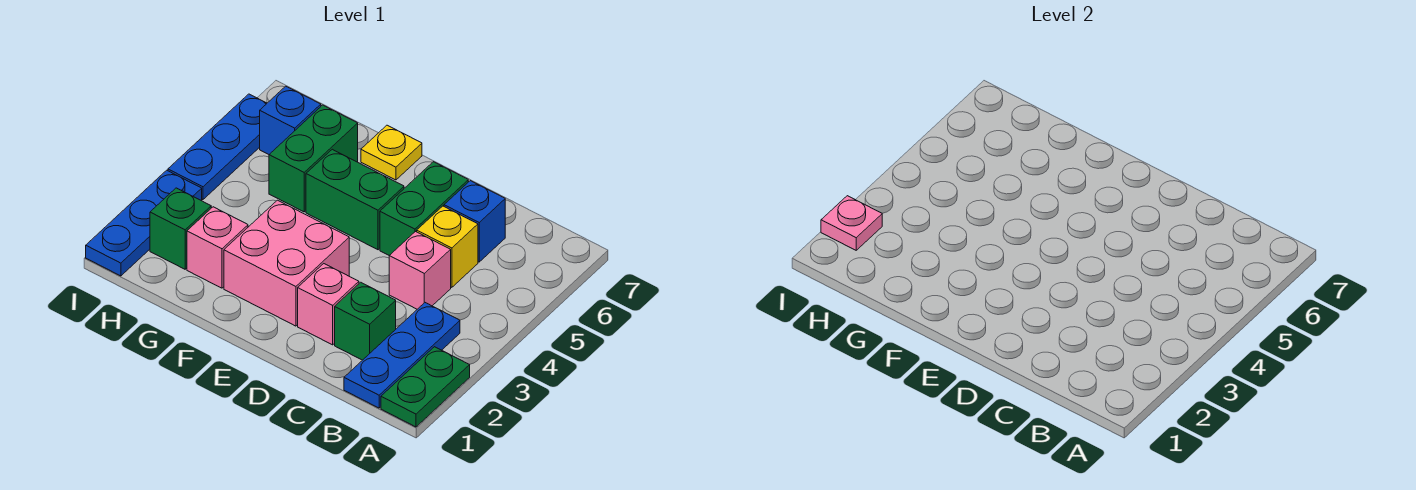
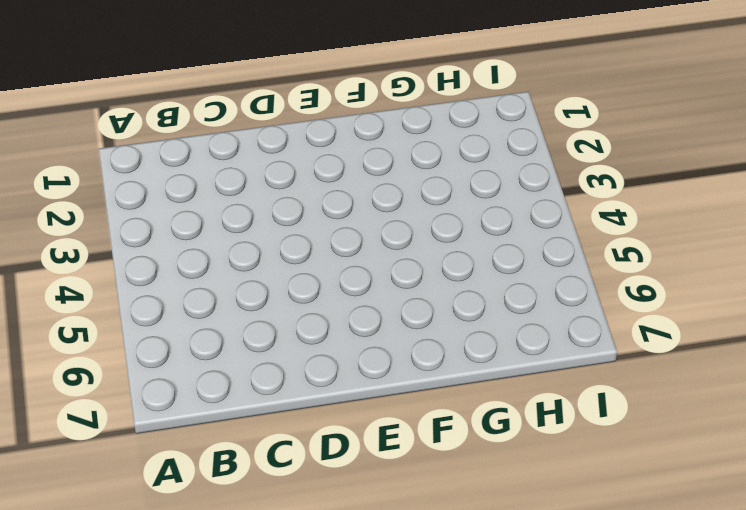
none -> green 1x2 plate [381,347,470,427]
none -> blue 1x3 plate [344,303,460,408]
none -> green 1x1 brick [335,282,396,360]

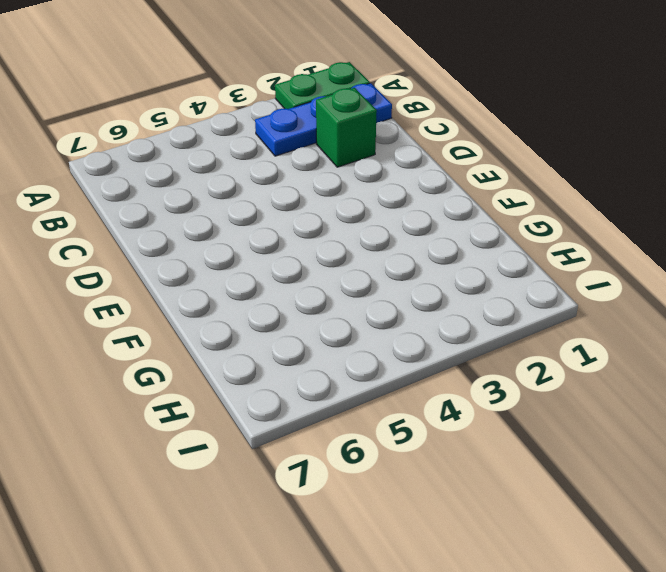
none -> pink 1x1 brick [389,232,451,309]
none -> yellow 1x1 brick [417,206,478,287]
none -> blue 1x1 brick [444,181,505,262]

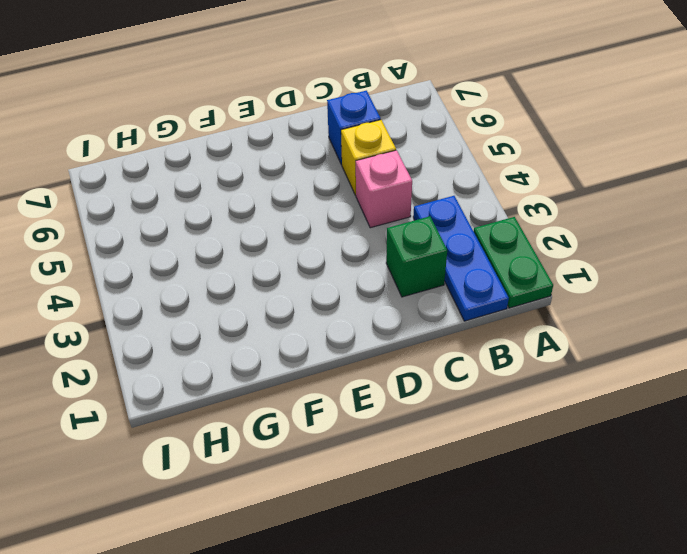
none -> pink 1x1 brick [298,264,359,345]
none -> green 1x2 brick [380,162,468,255]
none -> pink 2x2 brick [224,200,349,326]

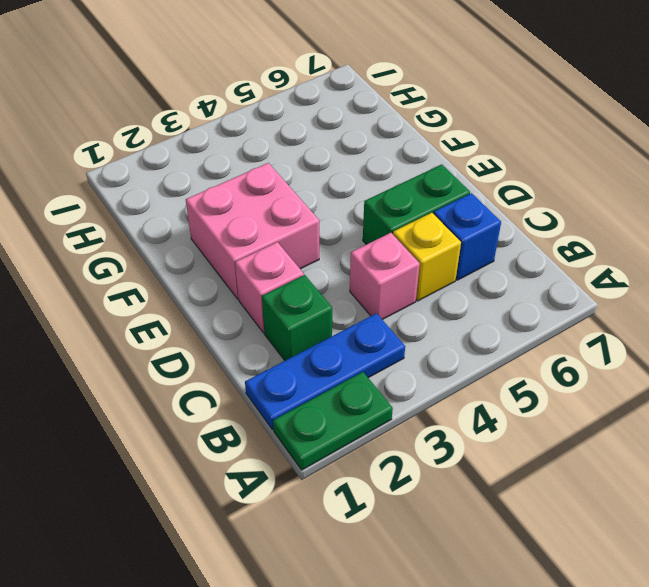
none -> green 1x2 brick [306,149,404,250]
none -> yellow 1x1 plate [361,125,422,180]
none -> pink 1x1 brick [187,207,248,288]

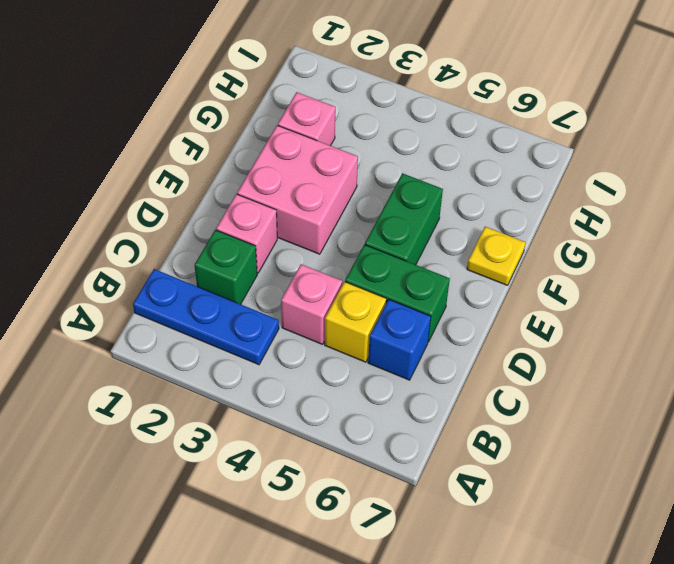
none -> green 1x2 plate [381,347,470,427]
none -> green 1x2 brick [269,105,358,212]
none -> green 1x1 brick [150,188,211,269]

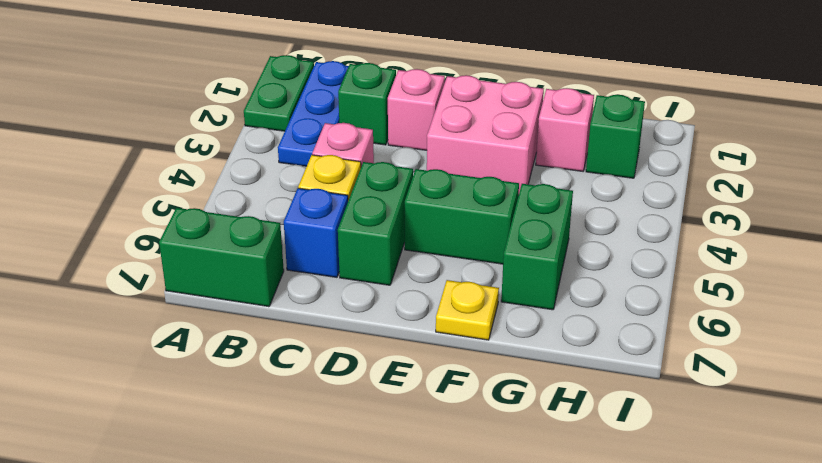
green 1x2 brick [159,208,284,307] -> none
none -> blue 1x1 brick [260,86,321,154]
none -> blue 1x3 plate [86,170,202,276]
none -> blue 1x3 plate [168,94,267,200]

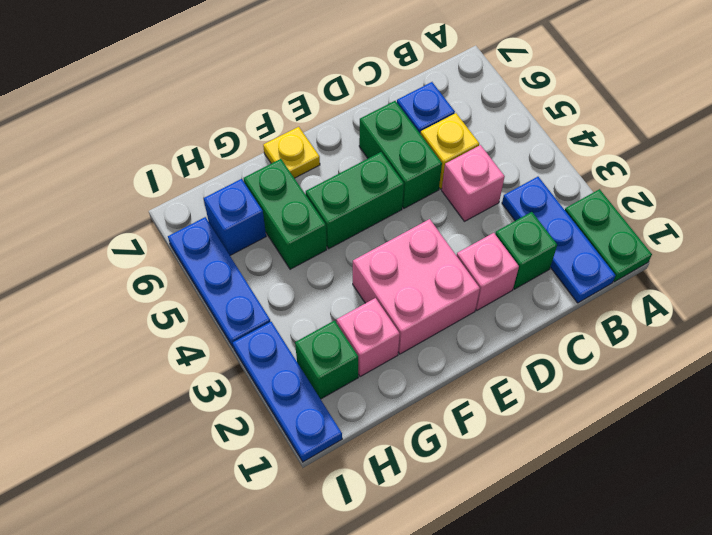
none -> pink 1x1 plate [821,196,882,250]

